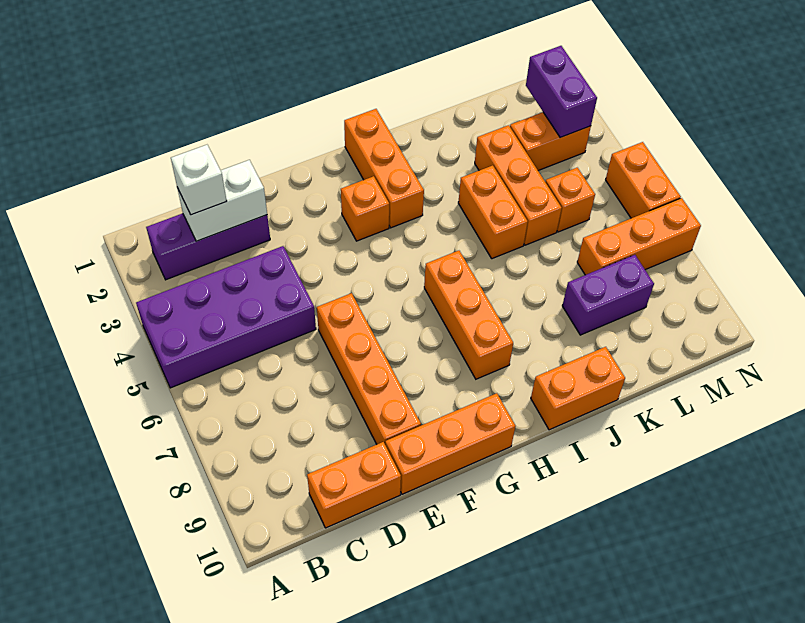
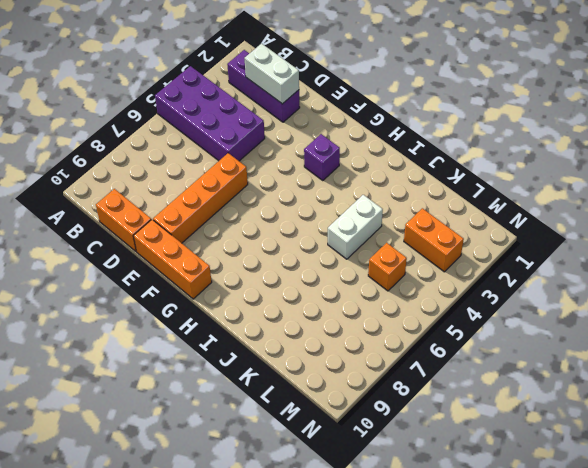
purple 1x1 brick [304,134,340,180] -> orange 1x1 brick [341,176,389,241]
white 1x2 brick [328,195,383,259] -> orange 1x2 brick [458,165,528,259]
none -> orange 1x3 brick [344,109,424,228]
none -> orange 1x3 brick [424,251,513,379]
none -> orange 1x2 brick [531,347,625,430]

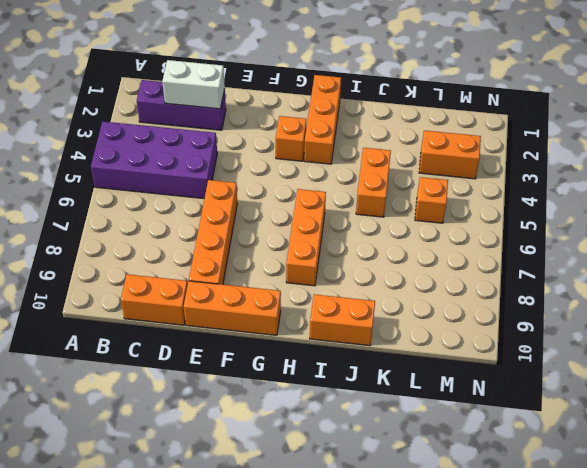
none -> orange 1x3 brick [475,125,562,245]
none -> purple 1x2 brick [562,255,654,335]
none -> orange 1x3 brick [577,198,701,275]

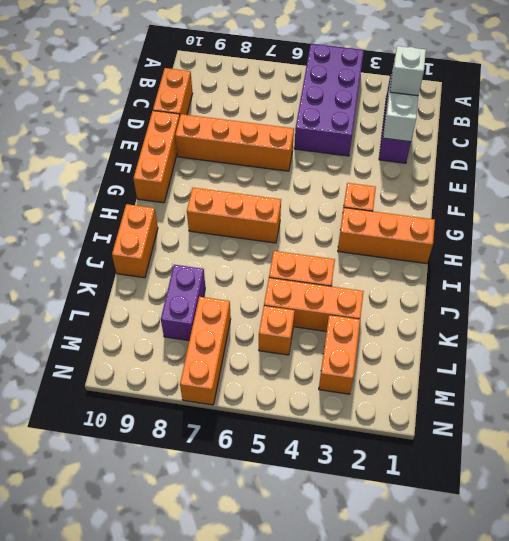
none -> orange 1x2 brick [606,142,681,218]
none -> purple 1x2 brick [526,46,597,138]

